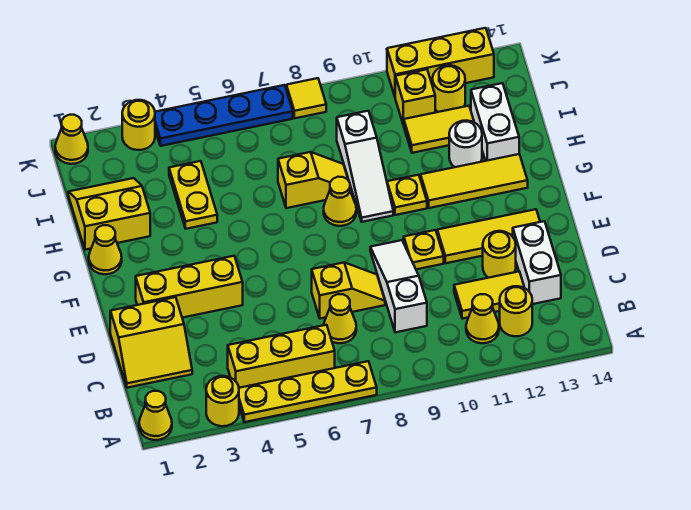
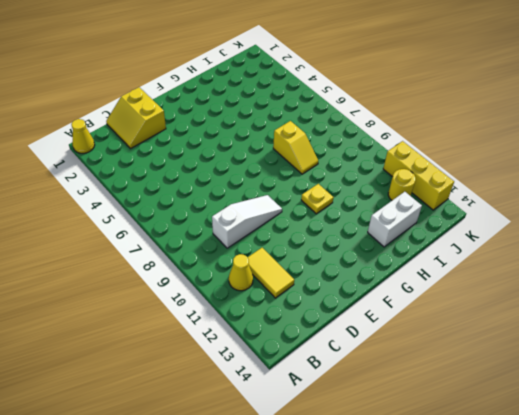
none -> yellow 1x1 round brick [206,376,239,426]
none -> yellow 1x4 plate [239,361,377,422]
none -> yellow 1x3 brick [228,325,335,388]
none -> yellow 1x1 round brick [500,286,532,336]

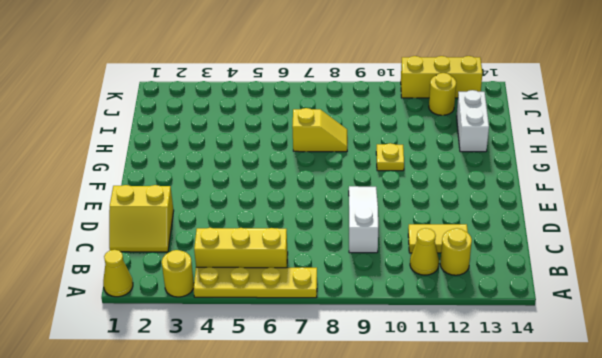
none -> yellow 1x1 cone [324,294,356,343]
none -> white 1x2 brick [513,221,561,304]
none -> yellow 1x2 slope [312,263,385,319]
none -> yellow 1x1 round brick [483,231,516,278]

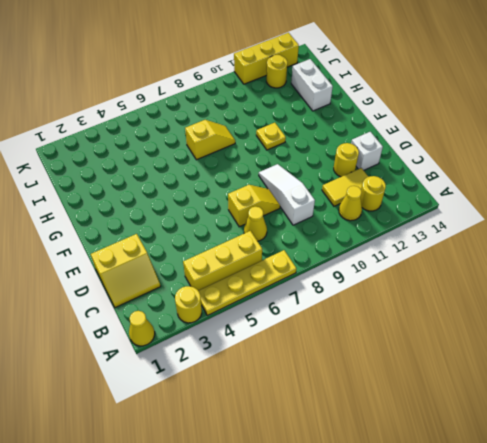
white 1x1 brick [351,132,383,170] -> white 1x2 brick [513,221,561,304]
none -> yellow 1x3 brick [136,256,243,318]
none -> yellow 1x1 plate [404,230,444,269]
none -> yellow 1x3 tile [437,209,540,263]
none -> yellow 1x1 cone [89,225,122,274]

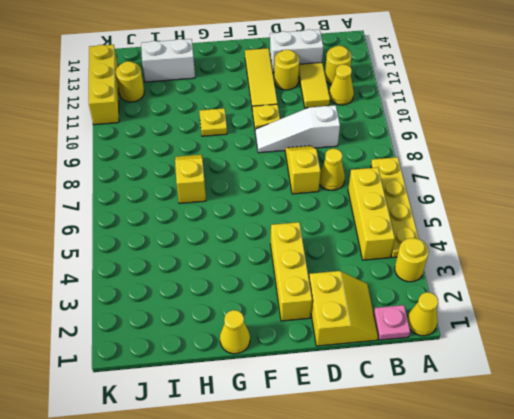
pink 1x1 plate [374,305,410,340] -> none
none -> yellow 1x1 cone [324,177,356,226]
none -> white 1x3 slope [337,111,393,222]
none -> yellow 1x3 tile [421,154,528,208]
none -> yellow 2x2 slope [68,178,150,250]

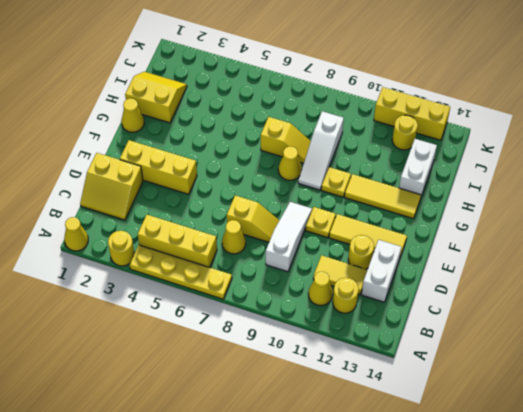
none -> yellow 1x2 plate [169,161,217,229]
none -> white 1x1 round brick [449,120,482,167]
none -> yellow 1x2 tile [404,106,474,153]
none -> yellow 1x1 brick [395,69,435,125]

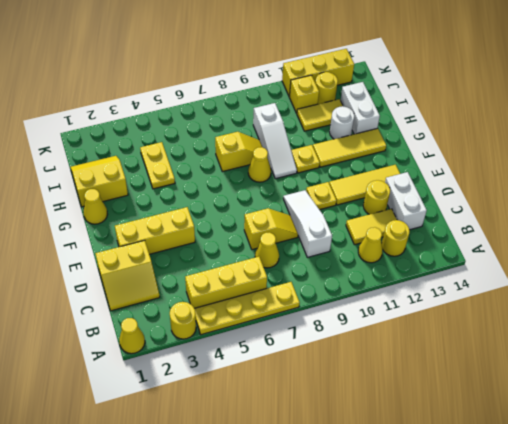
none -> yellow 1x1 cone [55,115,88,164]
none -> yellow 1x1 round brick [122,100,155,150]
none -> blue 1x4 plate [155,85,293,146]
none -> yellow 1x1 tile [286,78,326,118]

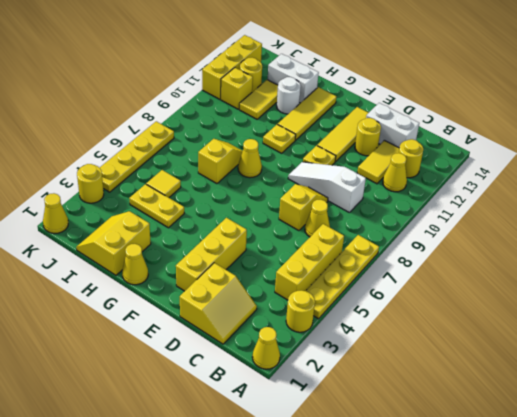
yellow 1x1 tile [146,170,181,198] -> yellow 1x1 tile moved to [286,78,326,118]
yellow 1x4 plate [100,121,174,192] -> blue 1x4 plate [155,85,293,146]
none -> white 1x3 slope [337,111,393,222]

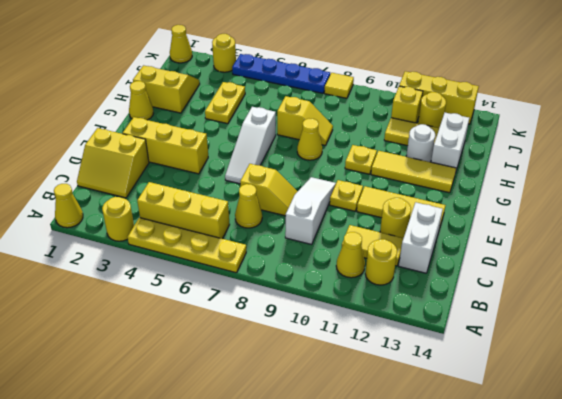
white 1x3 slope [225,107,276,184] -> white 1x3 slope moved to [337,111,393,222]

